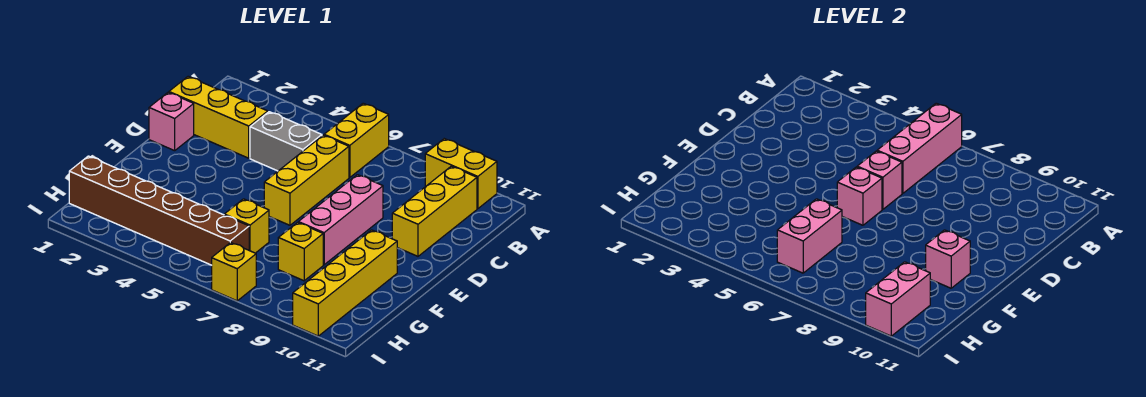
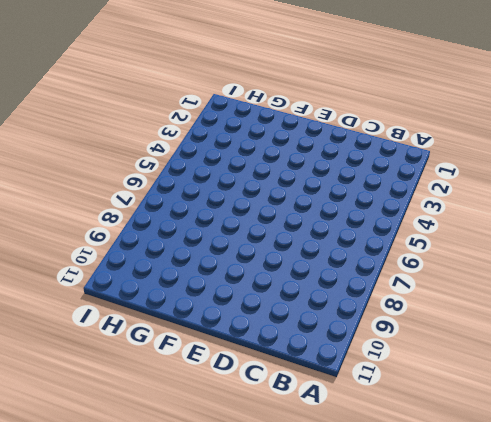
none -> yellow 1x2 brick [324,103,389,178]
none -> yellow 1x2 brick [425,139,497,209]
none -> yellow 1x3 brick [392,166,477,256]

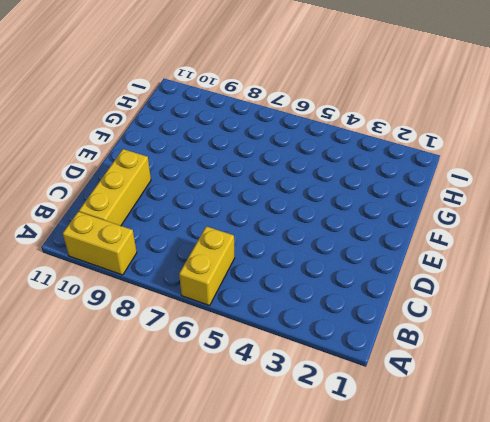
none -> yellow 1x3 brick [169,77,268,158]
none -> grey 1x2 brick [250,112,322,171]
none -> yellow 1x3 brick [264,135,349,225]

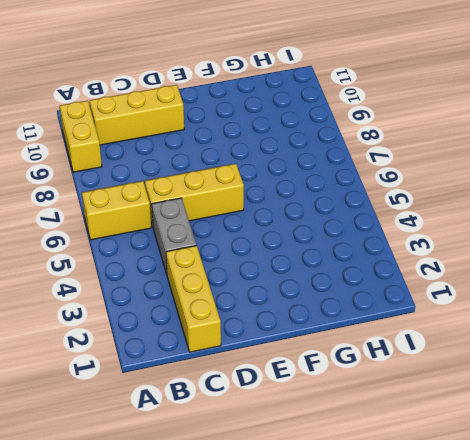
none -> pink 1x1 brick [149,92,194,151]
none -> pink 1x3 brick [298,175,383,265]
none -> yellow 1x4 brick [293,230,397,336]

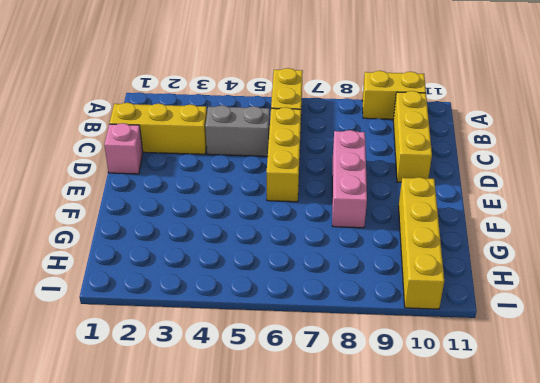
none -> yellow 1x1 brick [224,199,269,253]
none -> yellow 1x1 brick [278,222,323,281]
none -> brown 1x6 brick [69,156,249,265]

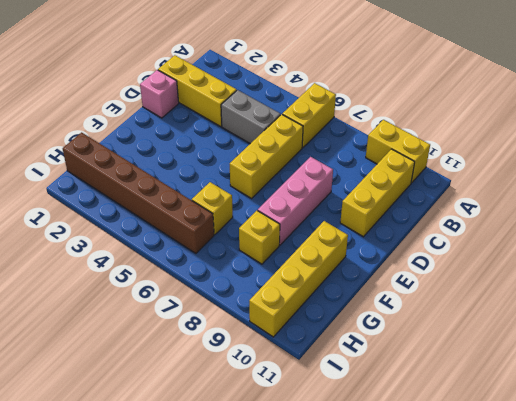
none -> yellow 1x1 brick [212,242,256,301]
none -> pink 1x3 brick [877,103,962,193]
none -> pink 1x1 brick [857,151,902,209]

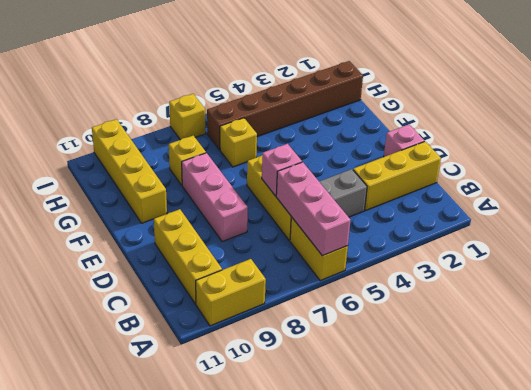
none -> pink 1x1 brick [837,167,882,225]
none -> pink 1x1 brick [926,230,970,288]
none -> pink 1x2 brick [777,199,842,273]

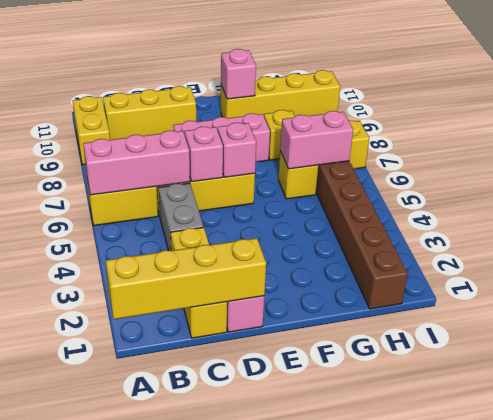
yellow 1x4 brick [106,238,266,319] -> none
none -> pink 1x2 brick [866,262,930,336]

